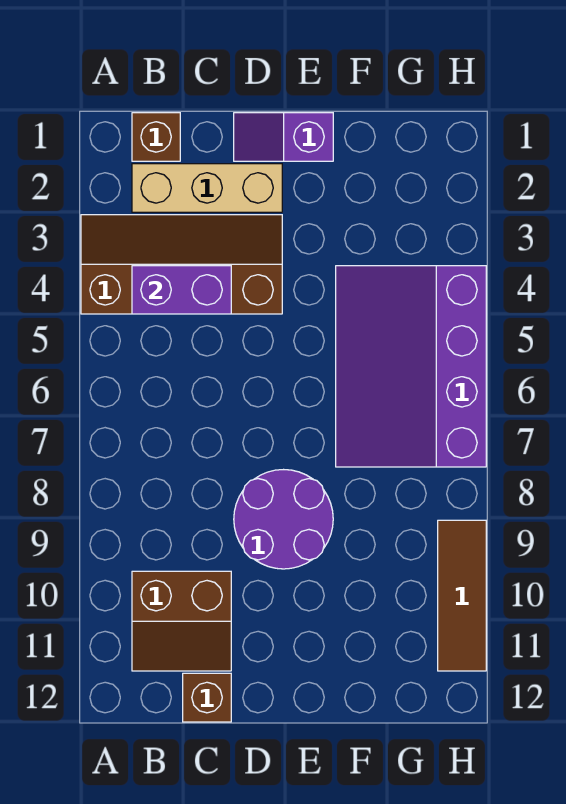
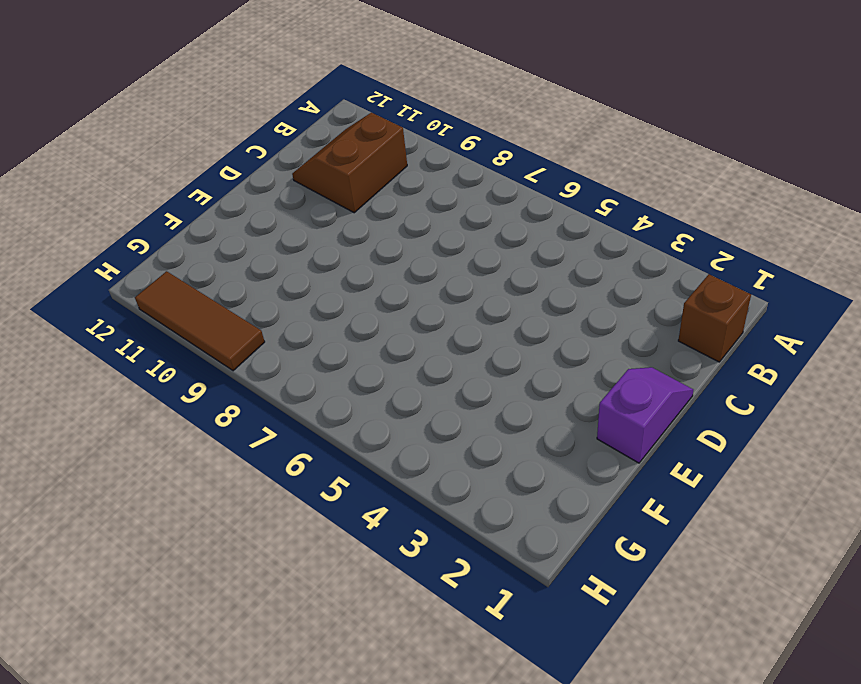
none -> brown 2x4 slope [81,215,282,314]
none -> tan 1x3 brick [132,164,282,212]

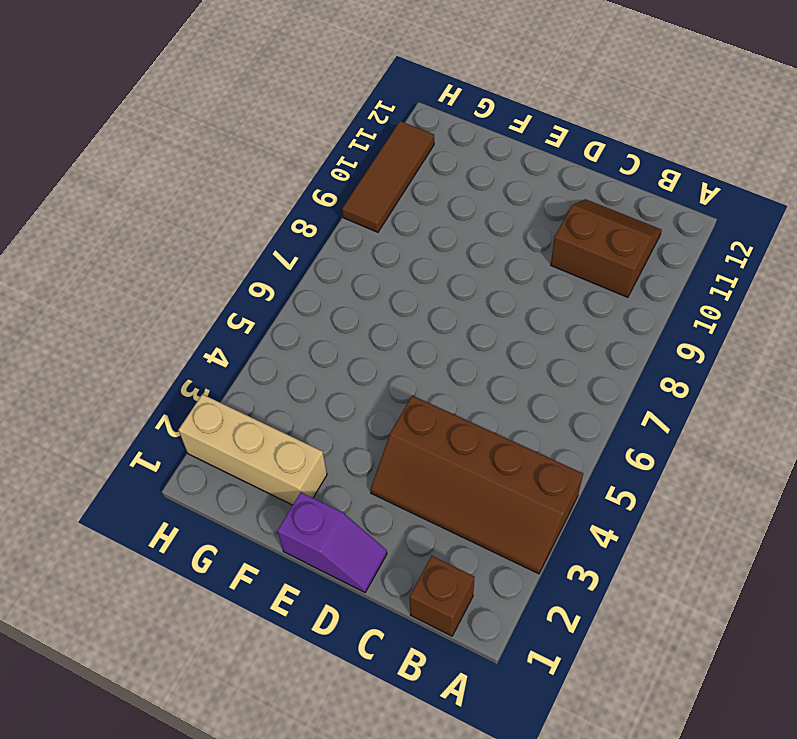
tan 1x3 brick [179,394,327,505] -> tan 1x3 brick moved to [132,164,282,212]
none -> brown 1x1 brick [183,673,231,722]
none -> purple 2x2 round brick [234,470,333,569]

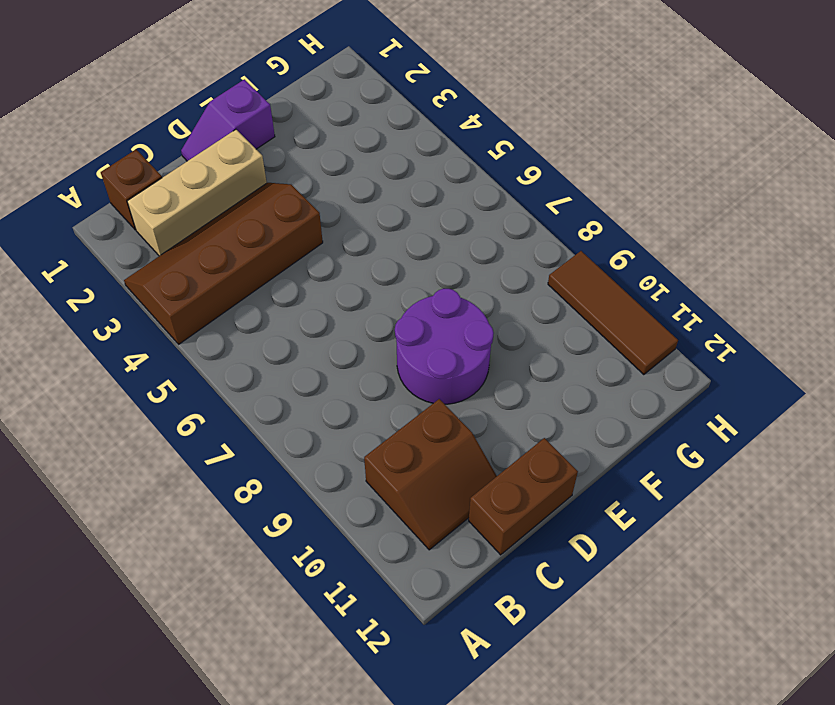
brown 1x2 brick [469,438,578,555] -> brown 1x1 brick [183,673,231,722]
none -> purple 3x4 slope [336,266,486,467]
none -> purple 1x2 brick [132,266,231,314]

